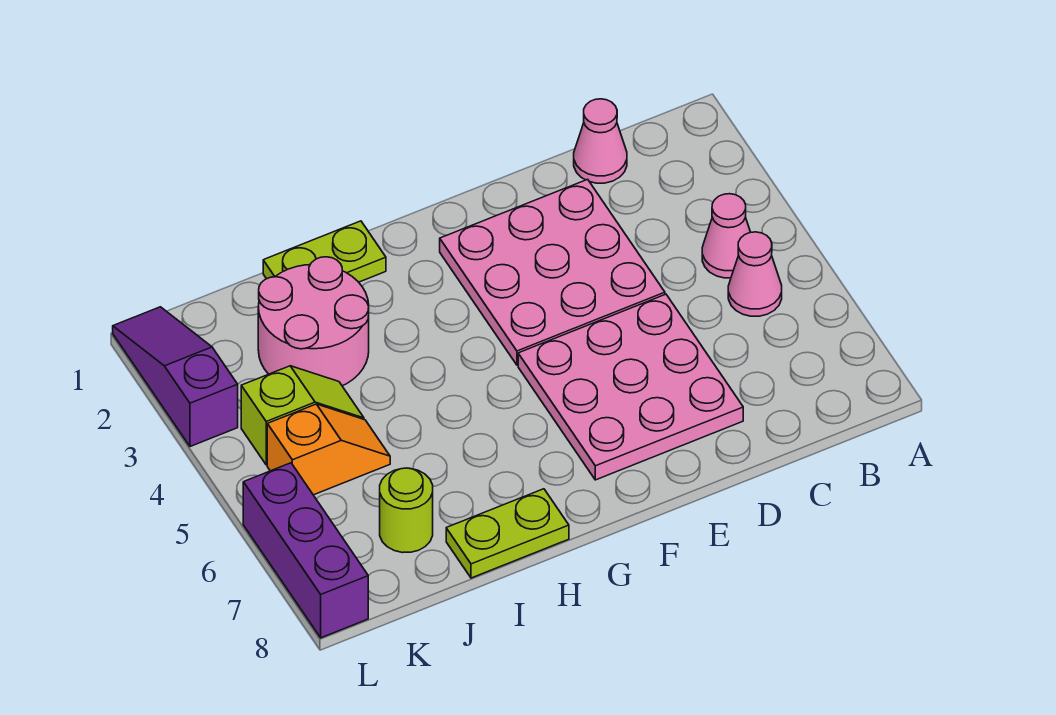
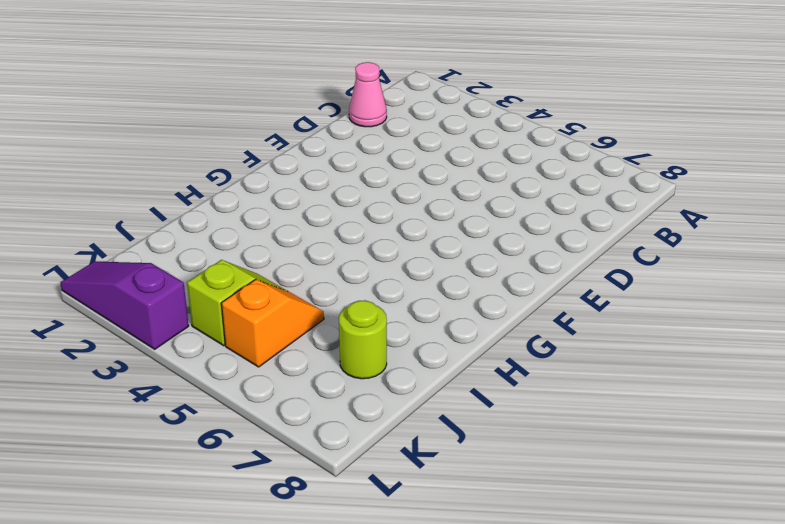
none -> pink 1x1 cone [702,194,750,278]
none -> pink 1x1 cone [728,232,782,316]
none -> pink 3x3 plate [440,179,665,365]

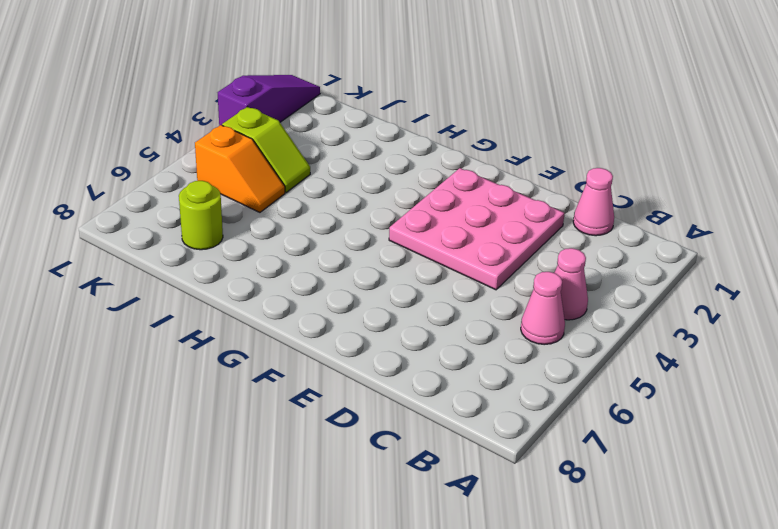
none -> pink 3x3 plate [518,294,743,480]
none -> lime 1x2 plate [263,221,386,282]
none -> lime 1x2 plate [446,489,569,578]

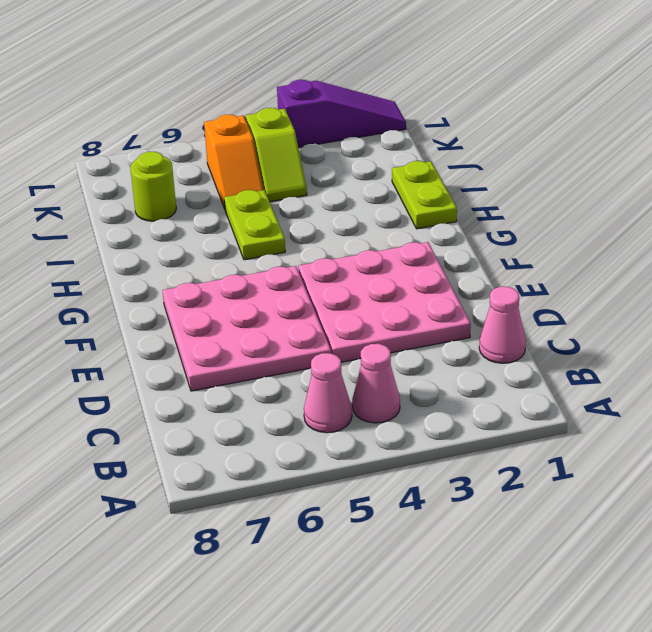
lime 1x2 plate [224,190,285,260] -> lime 1x2 plate moved to [446,489,569,578]
none -> pink 2x2 round brick [258,257,369,386]
none -> purple 1x3 brick [243,463,368,638]

